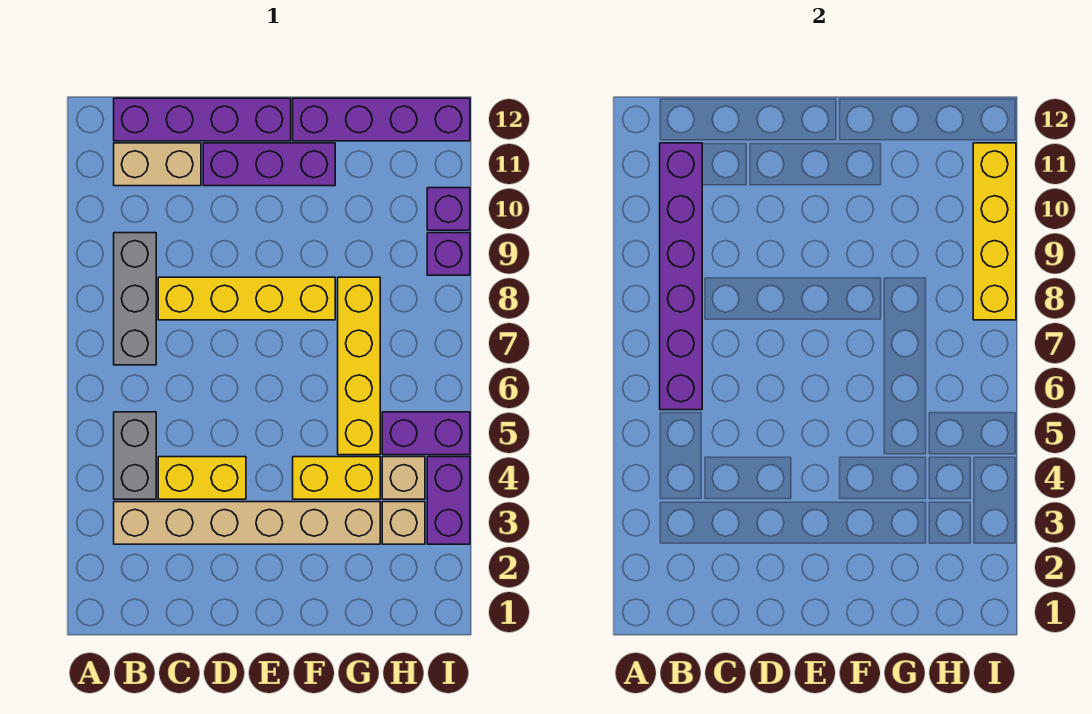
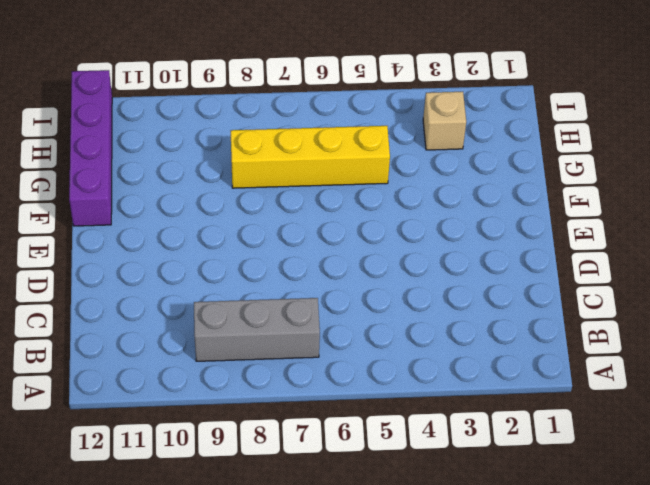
none -> tan 1x6 brick [114,502,380,544]
none -> grey 1x2 brick [114,412,156,499]
none -> tan 1x2 brick [114,143,201,186]

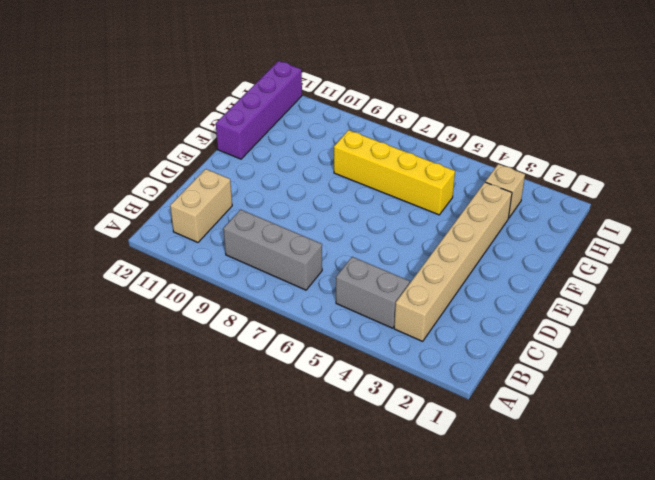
none -> purple 1x4 brick [114,98,291,141]
none -> yellow 1x2 brick [158,457,246,499]
none -> yellow 1x4 brick [158,277,335,320]

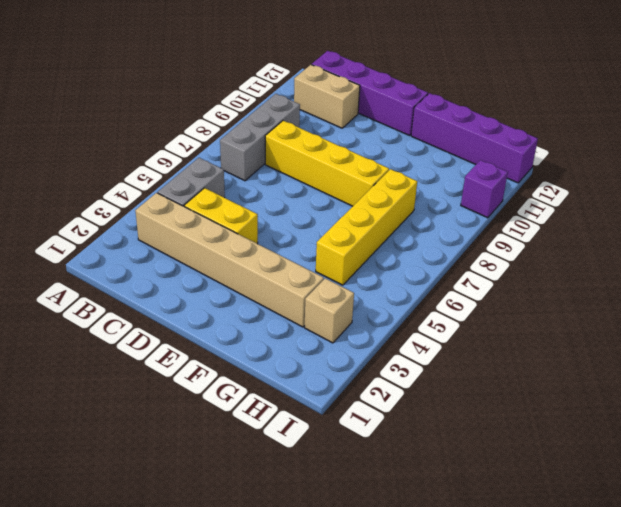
none -> purple 1x3 brick [203,143,335,186]
none -> yellow 1x2 brick [293,457,380,499]
none -> tan 1x1 brick [382,457,425,499]

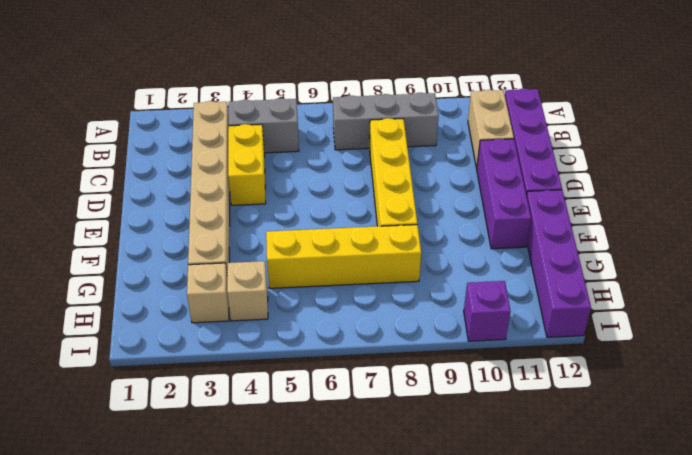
none -> yellow 1x2 brick [293,457,380,499]
none -> purple 1x2 brick [382,412,470,455]
none -> purple 1x2 brick [427,457,470,544]

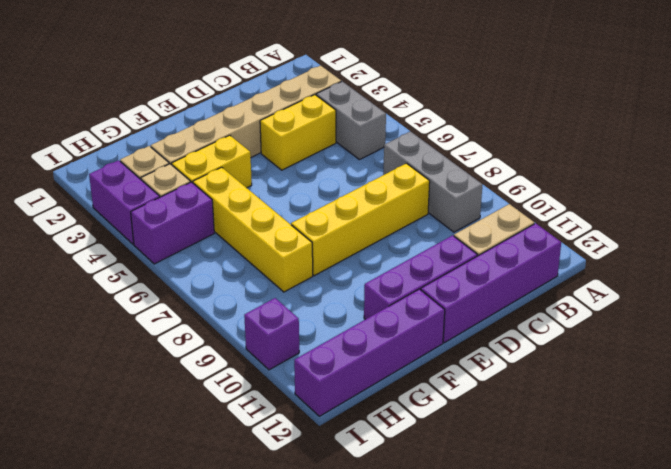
none -> purple 1x1 brick [427,233,470,275]
none -> purple 1x6 brick [660,143,702,410]
none -> yellow 1x4 brick [973,143,1016,320]

